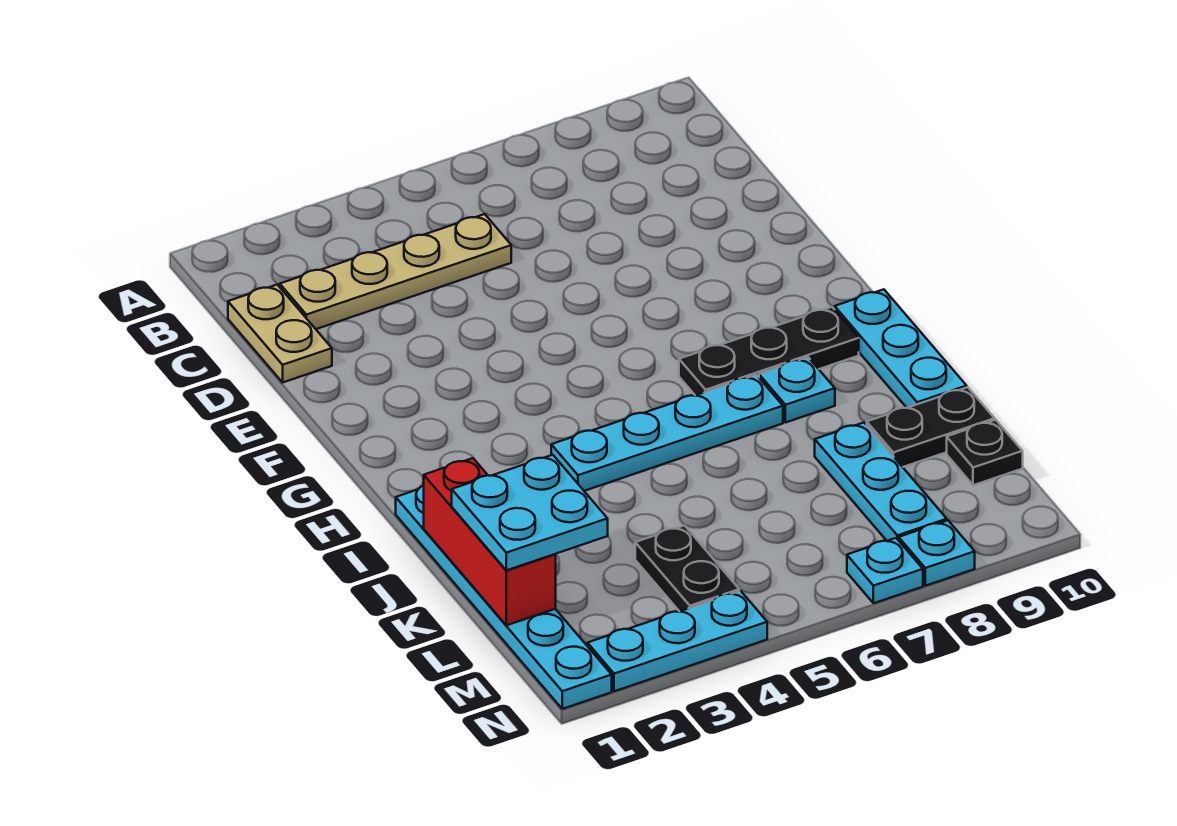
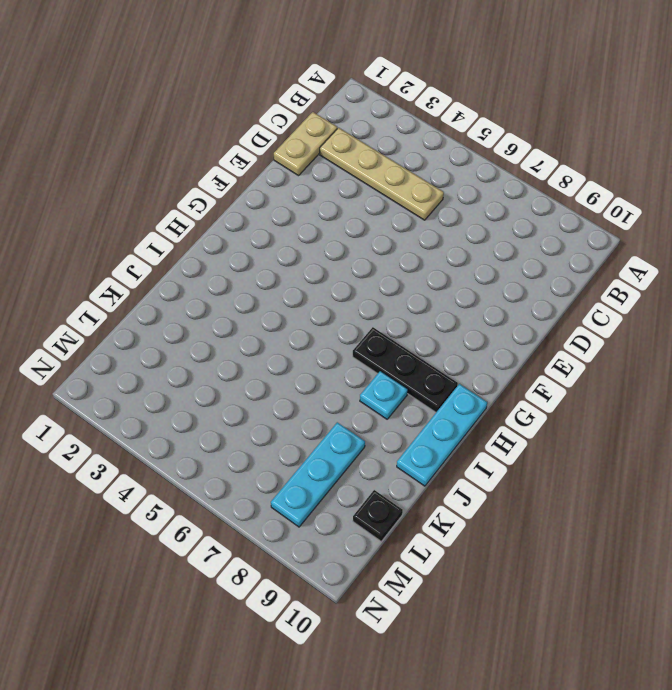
none -> cyan 1x6 plate [396,486,612,709]
none -> cyan 1x4 plate [551,375,783,491]
none -> black 1x2 plate [867,387,995,467]

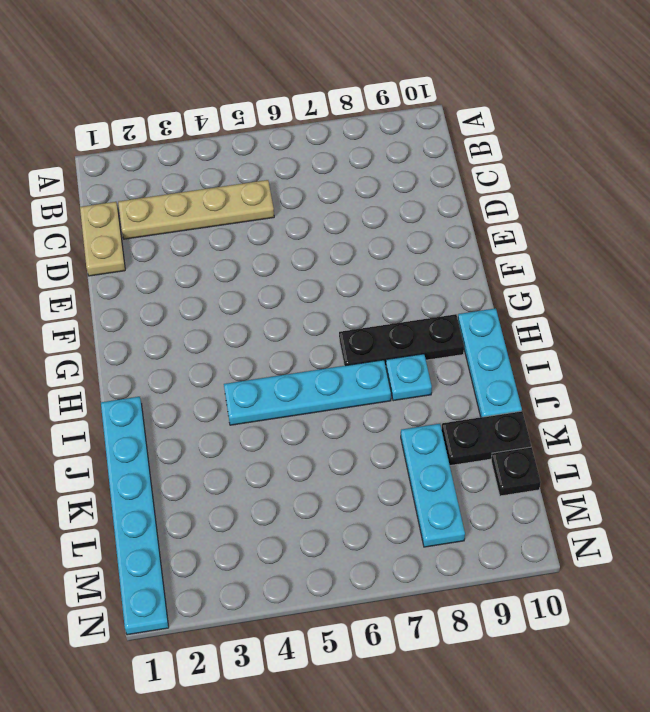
none -> black 1x2 plate [635,526,739,611]
none -> cyan 1x3 plate [587,591,767,691]
none -> cyan 1x1 plate [847,538,923,603]

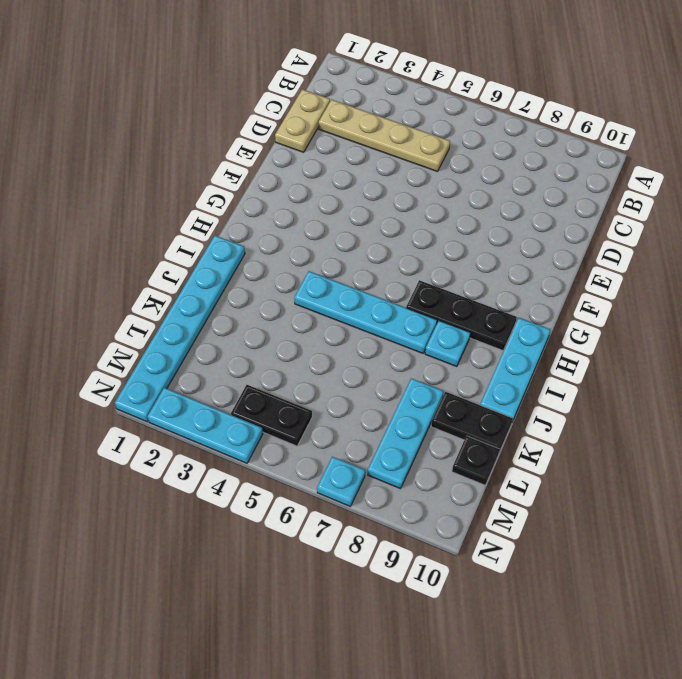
black 1x2 plate [231,385,312,446] -> black 1x2 plate turned to [635,526,739,611]
none -> cyan 1x1 plate [899,520,975,586]
none -> red 1x3 brick [423,458,556,625]
none -> cyan 2x2 plate [452,455,608,570]

